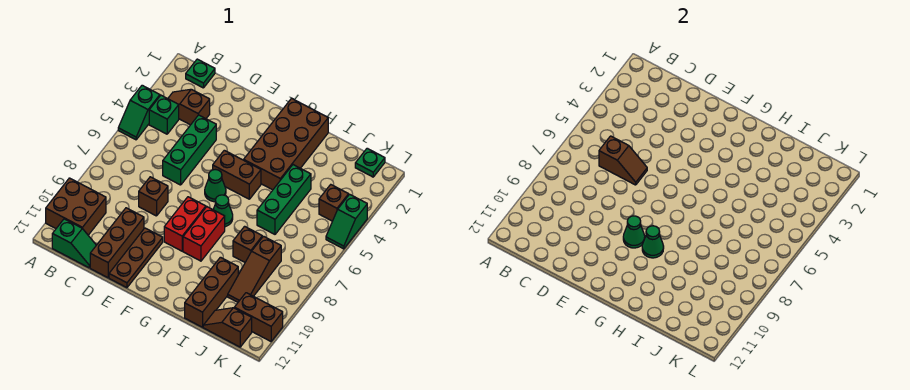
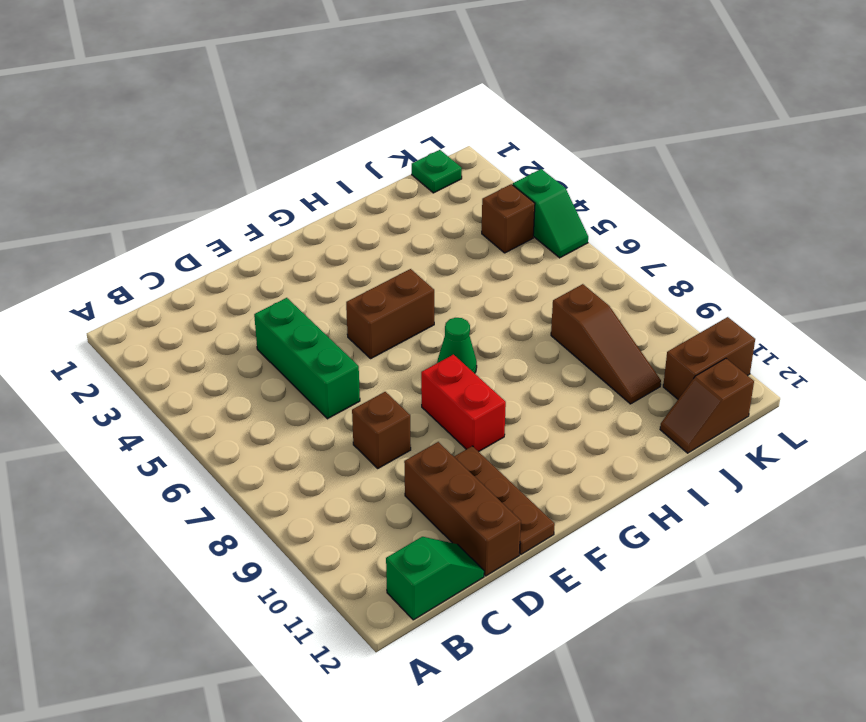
none -> green 1x2 slope [118,85,160,140]
none -> brown 2x2 brick [46,178,106,235]
none -> green 1x1 plate [186,59,215,88]

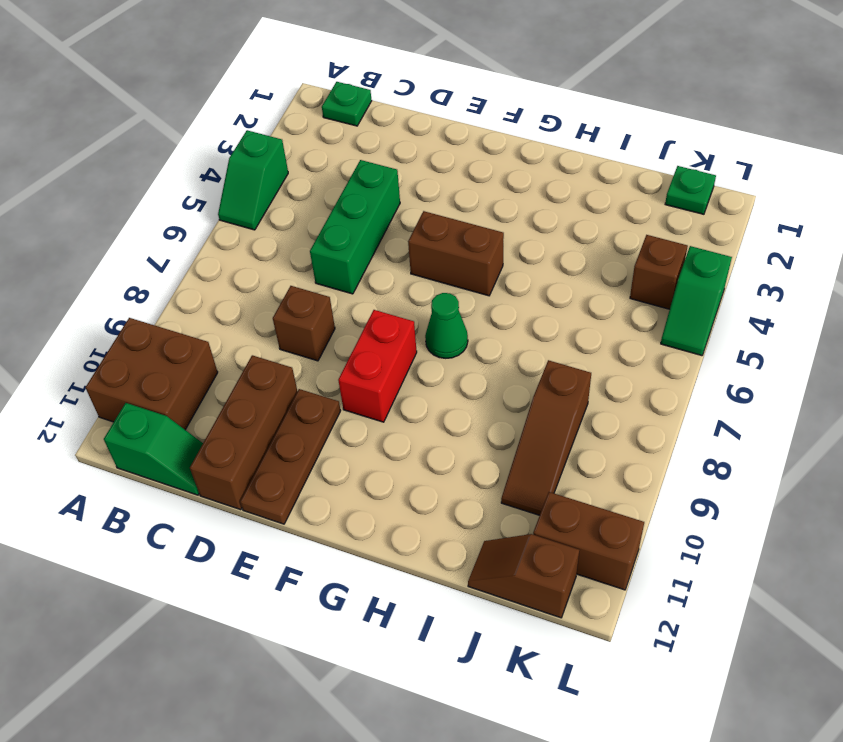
none -> brown 1x2 slope [168,89,210,125]
none -> green 1x1 brick [149,95,179,134]
none -> green 1x1 cone [205,170,226,202]

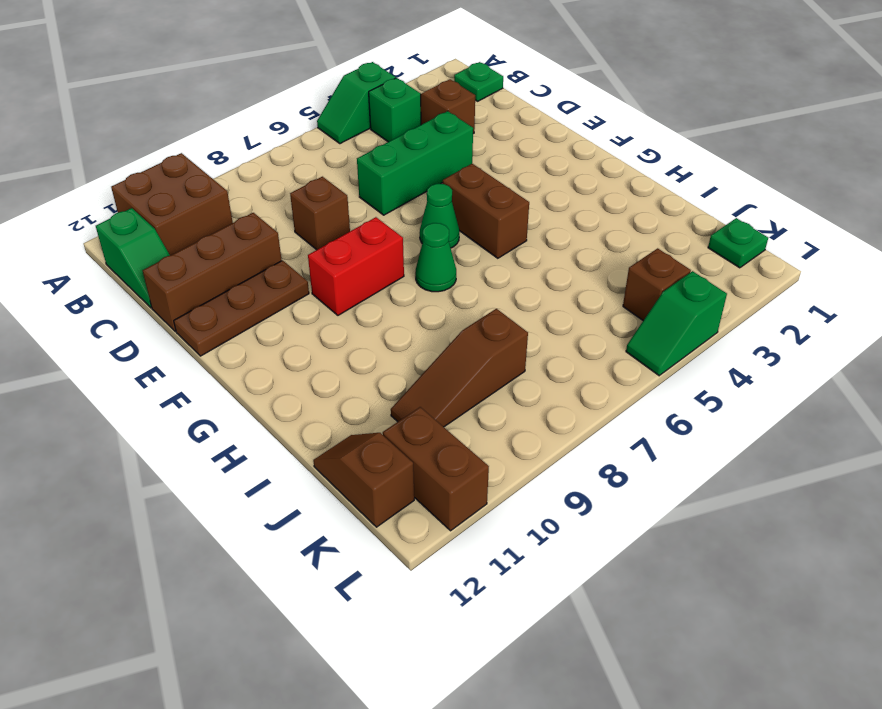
none -> brown 2x4 brick [244,98,328,190]
none -> red 1x2 brick [183,207,225,261]
none -> green 1x3 brick [257,165,311,234]

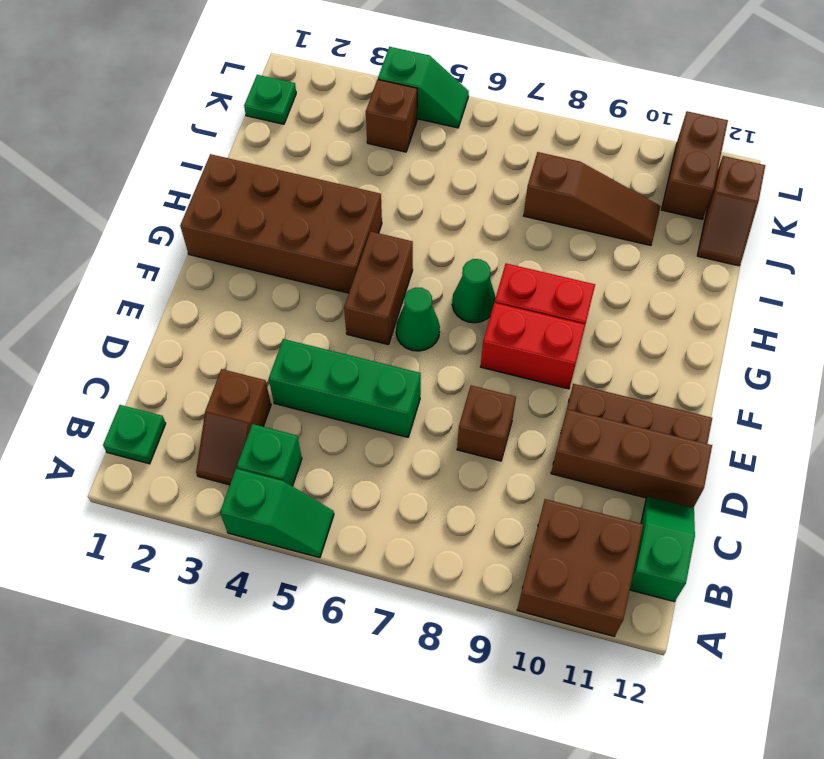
none -> green 1x3 brick [257,165,311,234]
none -> brown 1x1 brick [233,226,262,262]
none -> brown 1x3 brick [185,257,238,327]

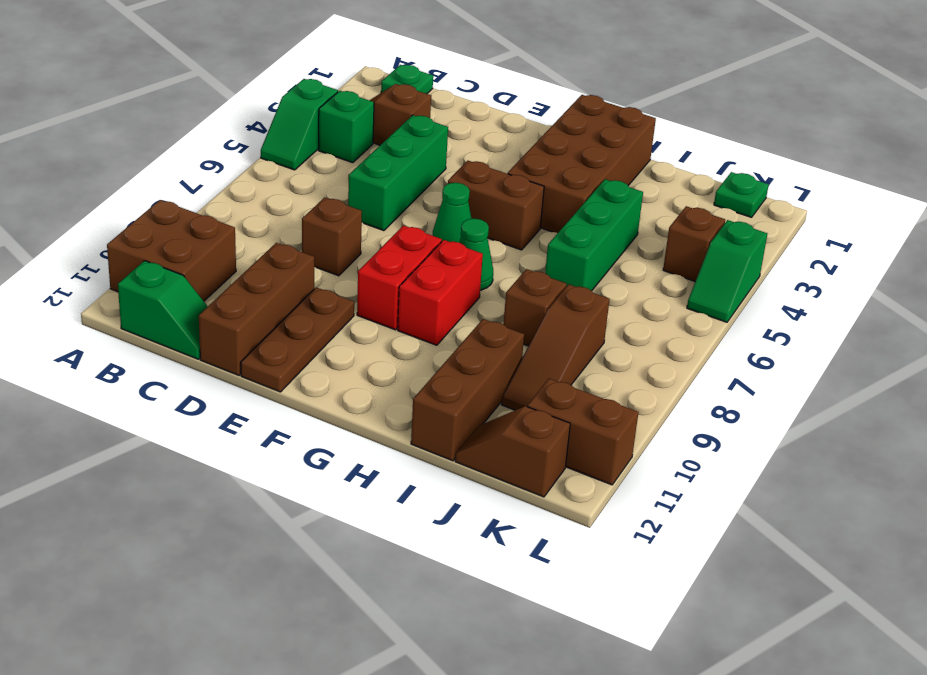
none -> brown 1x2 slope [599,136,647,185]
none -> green 1x1 cone [623,216,645,248]
none -> green 1x1 cone [642,226,664,258]

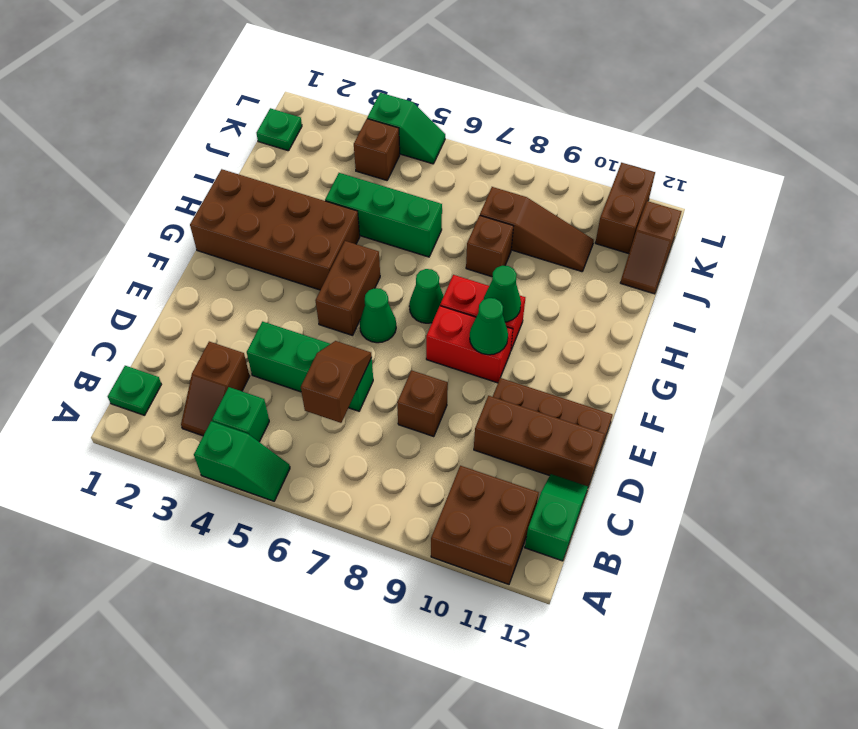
none -> brown 1x3 brick [185,257,238,327]

